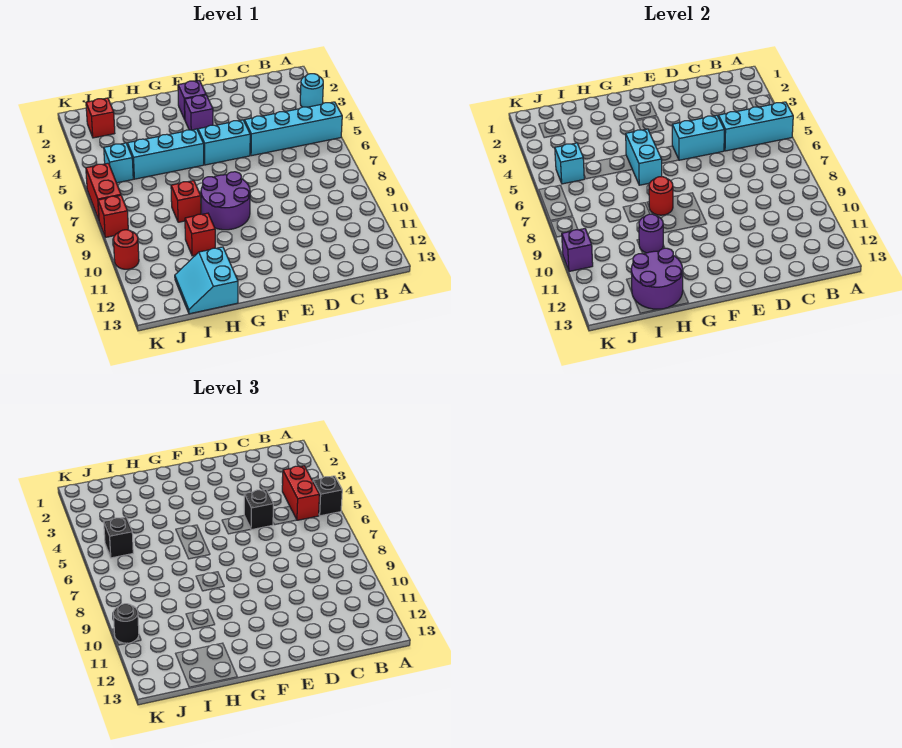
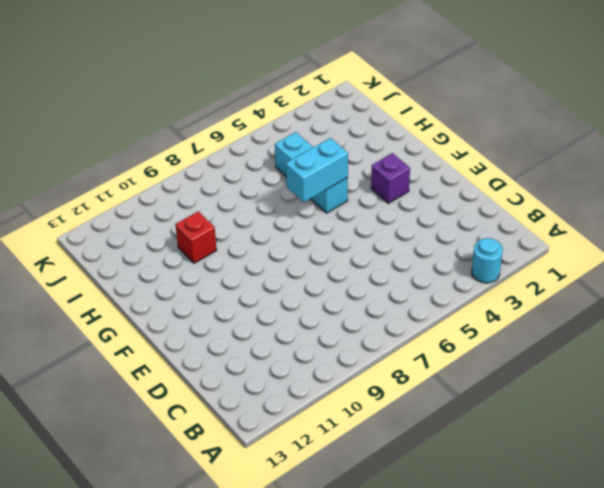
none -> cyan 1x4 brick [244,102,342,156]
none -> cyan 1x2 brick [198,120,250,165]
none -> purple 1x1 brick [178,81,206,119]

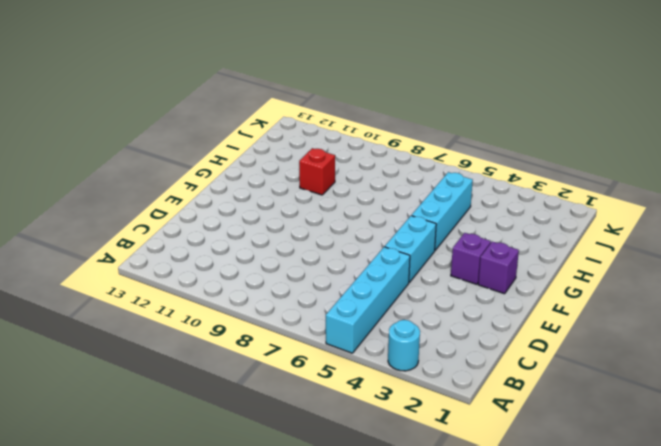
none -> purple 2x2 round brick [201,172,250,230]
none -> red 1x1 brick [171,181,201,222]
none -> cyan 2x2 slope [175,247,238,314]

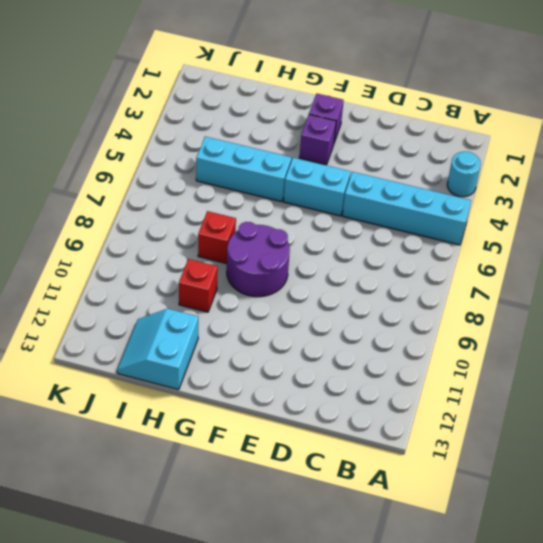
none -> red 1x1 brick [86,98,115,138]
none -> cyan 1x1 brick [104,143,133,183]
none -> red 1x2 brick [86,163,121,220]

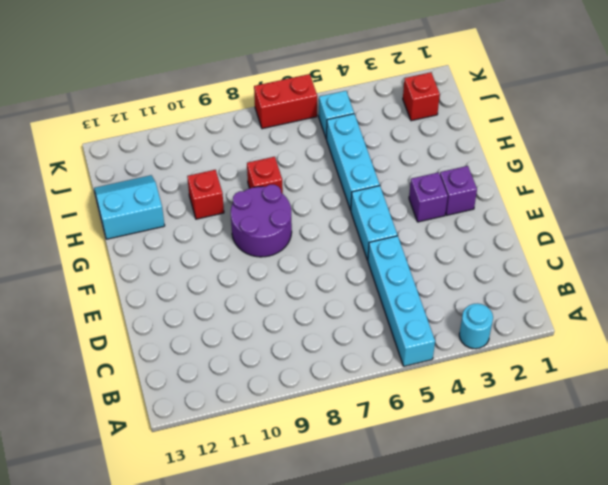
none -> red 1x1 brick [98,195,128,237]
none -> red 1x1 round brick [113,230,139,269]
none -> cyan 1x3 brick [718,102,793,151]

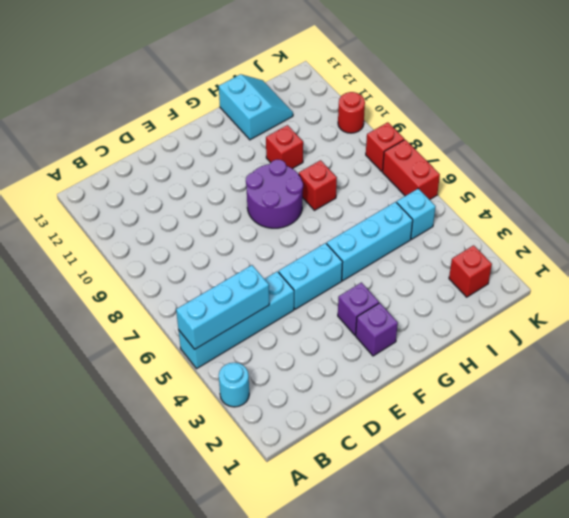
none -> cyan 1x2 brick [672,115,724,160]
none -> cyan 1x2 brick [626,129,662,185]
none -> red 1x1 round brick [649,177,673,215]

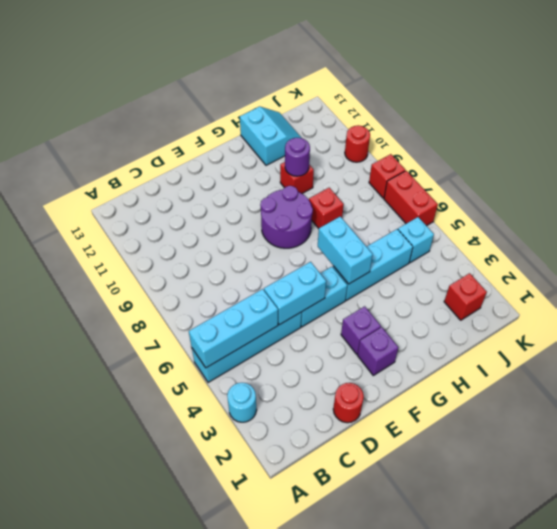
red 1x1 round brick [333,383,364,423] -> red 1x1 round brick moved to [649,177,673,215]
none -> purple 2x2 round brick [631,248,683,309]
none -> cyan 1x1 brick [555,143,584,184]
none -> purple 1x1 brick [562,229,593,271]

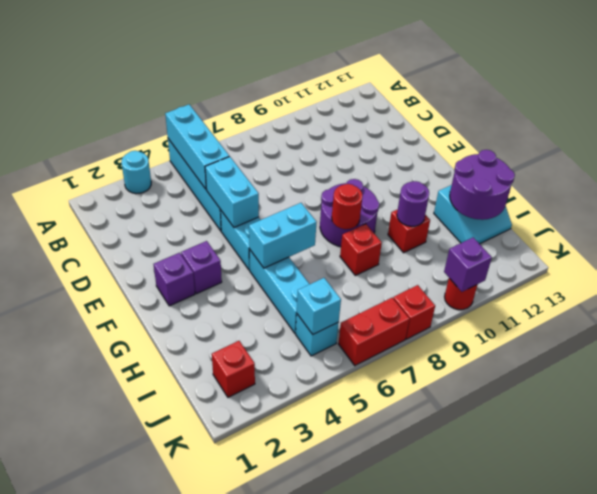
none -> black 1x1 brick [313,476,342,516]
none -> red 1x2 brick [282,466,319,520]
none -> black 1x1 brick [244,489,273,530]

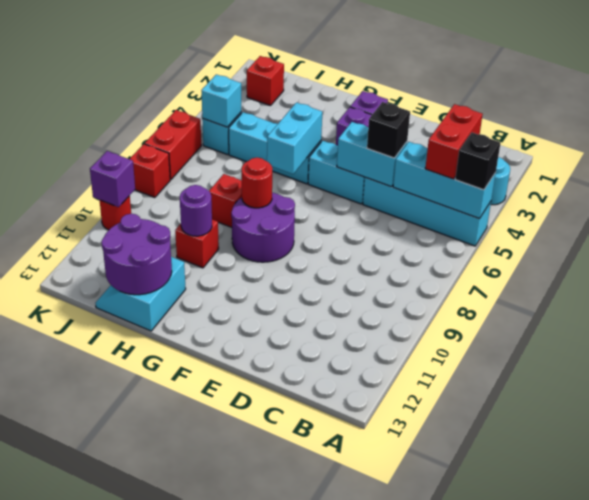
none -> black 1x1 brick [104,517,133,558]
none -> black 1x1 round brick [113,604,139,643]

